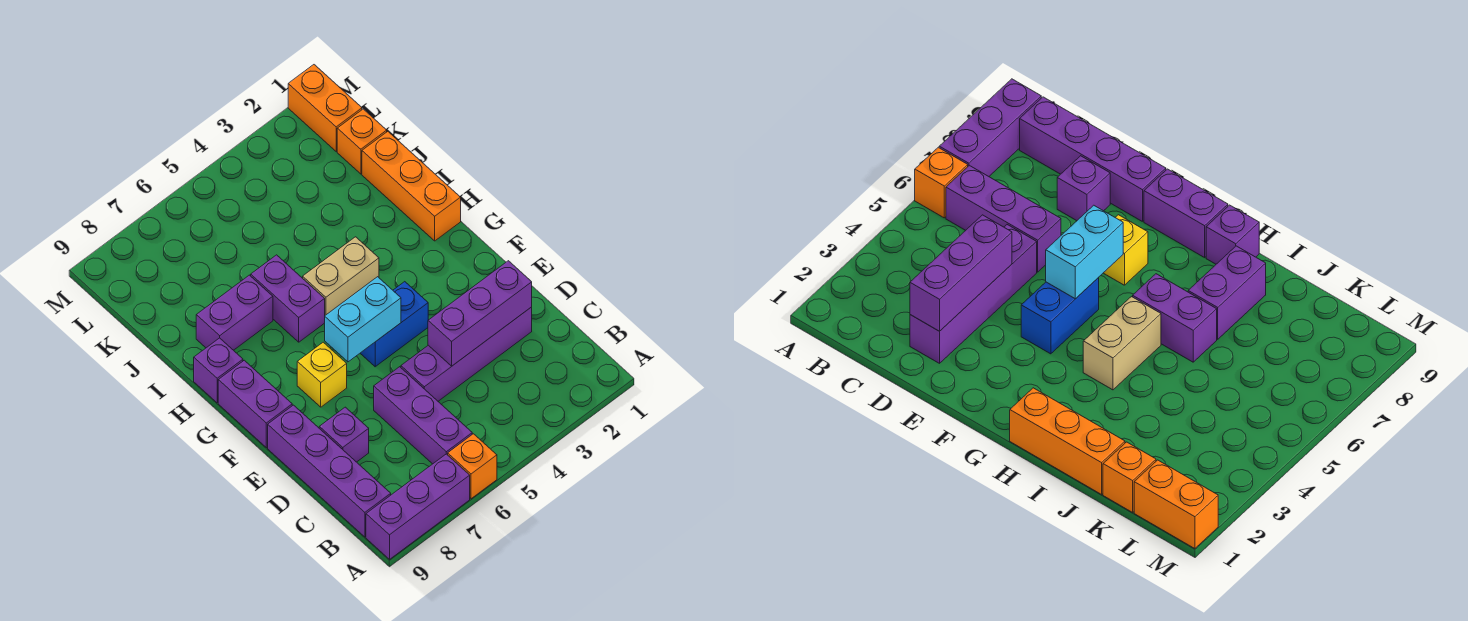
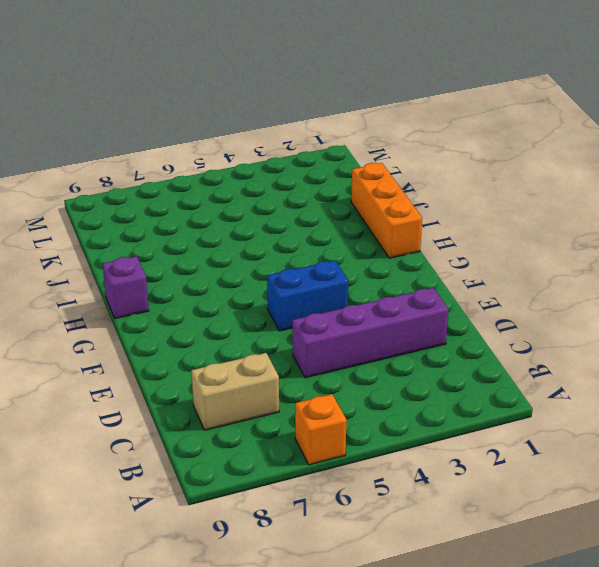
tan 1x2 brick [191,353,279,430] -> tan 1x2 brick moved to [303,237,379,315]
none -> purple 1x3 brick [366,454,470,559]
none -> purple 1x3 brick [374,367,472,464]
none -> purple 1x4 brick [268,405,391,537]

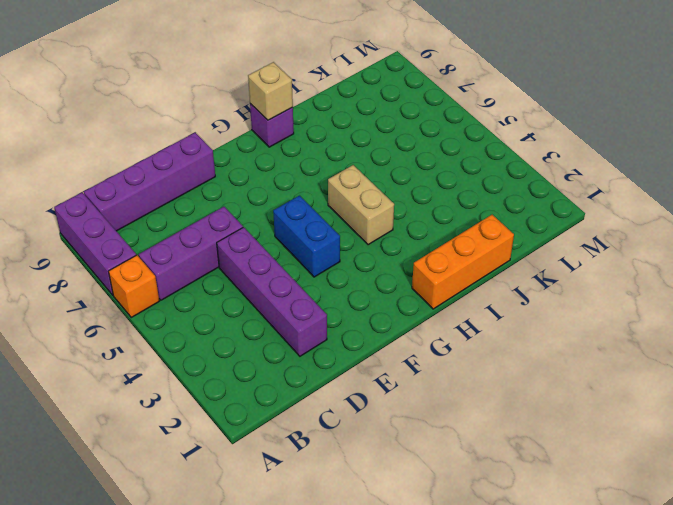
tan 1x1 brick [248,62,293,120] -> none
none -> purple 1x1 brick [319,407,369,462]
none -> yellow 1x1 brick [297,342,347,407]
none -> purple 1x2 brick [218,360,292,448]

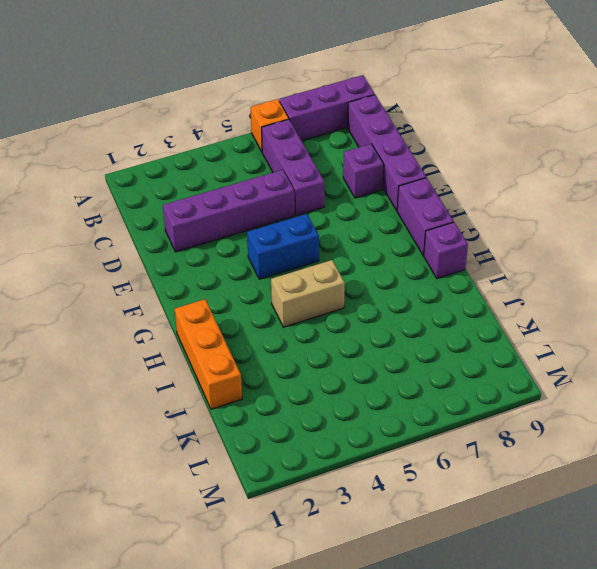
none -> yellow 1x1 brick [297,342,347,407]
none -> purple 1x2 brick [251,255,325,342]
none -> purple 1x2 brick [196,275,273,350]

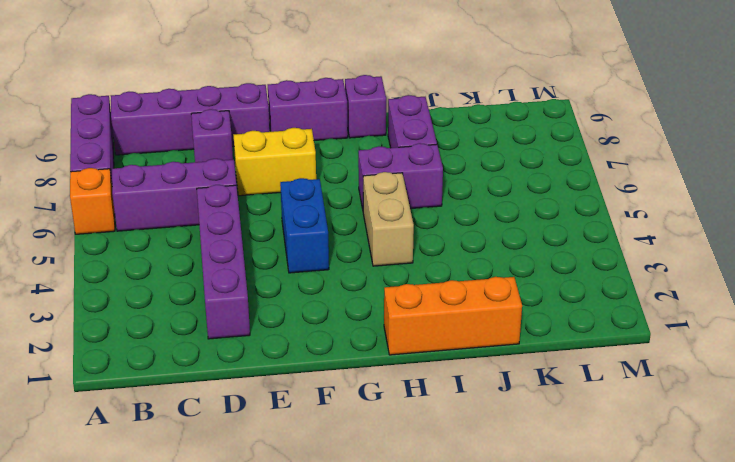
yellow 1x2 brick [234,128,316,196] -> yellow 1x1 brick [297,342,347,407]
none -> orange 1x1 brick [337,109,387,174]
none -> orange 1x2 brick [288,65,362,151]
none -> purple 1x3 brick [428,261,532,366]

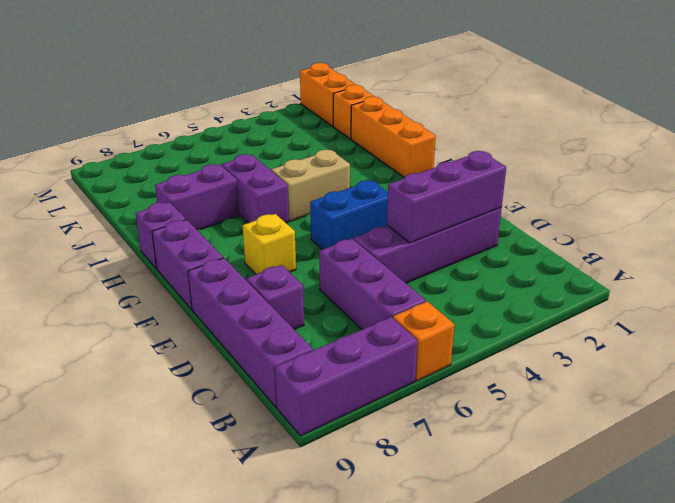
none -> cyan 1x2 brick [325,277,401,362]

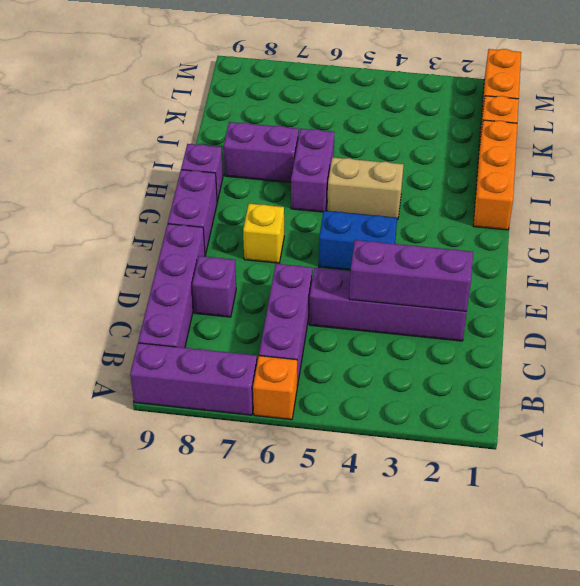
none -> cyan 1x2 brick [325,277,401,362]

